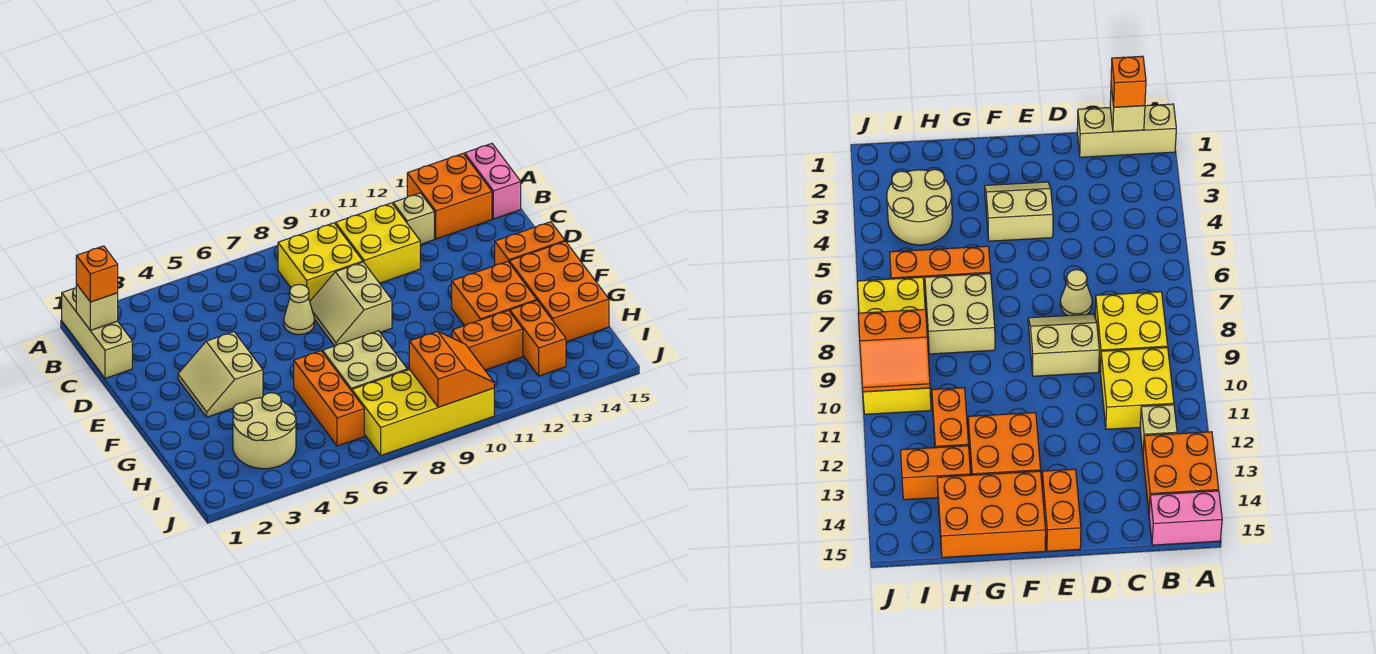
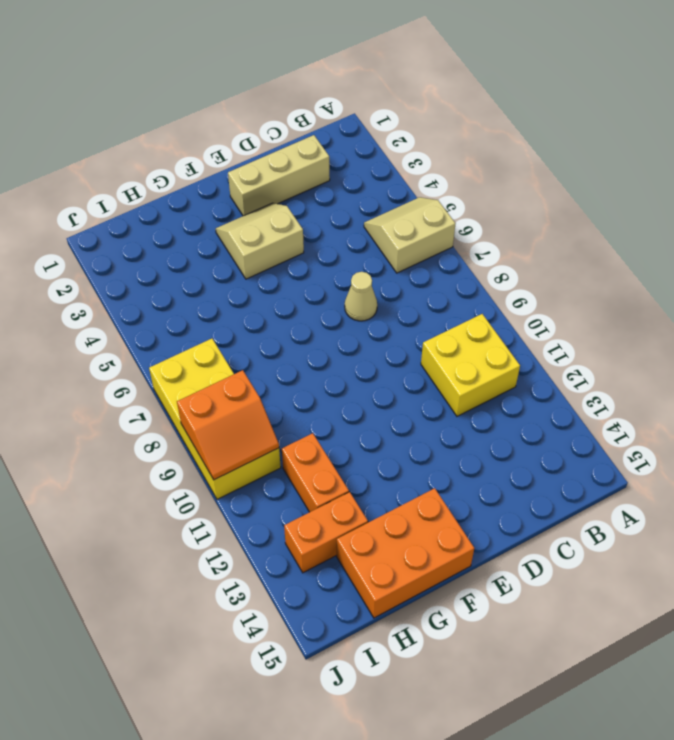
tan 2x2 slope [364,197,455,273] -> tan 2x2 slope moved to [310,262,392,346]
tan 1x3 brick [228,135,330,216] -> tan 1x3 brick moved to [62,288,132,378]
none -> orange 2x2 brick [407,154,492,239]
none -> pink 1x2 brick [465,144,521,219]
none -> yellow 2x2 brick [278,223,363,301]

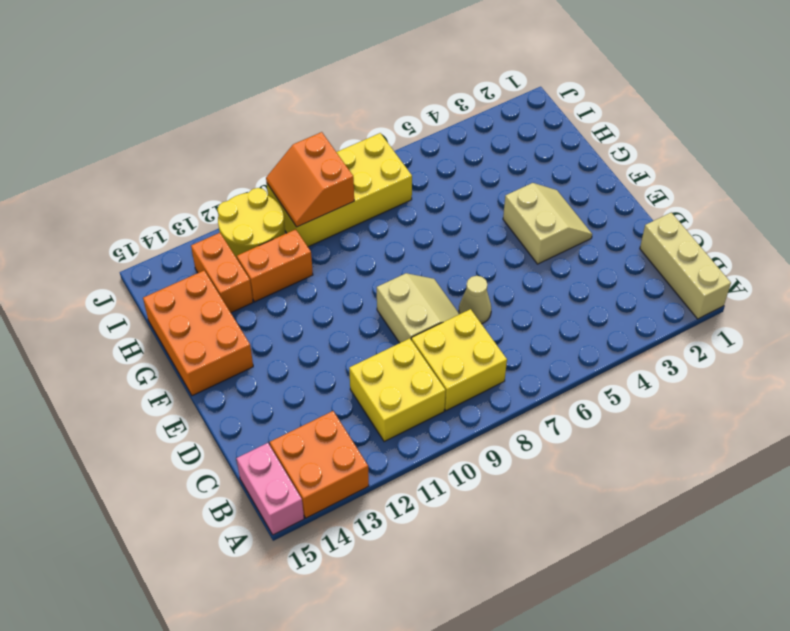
yellow 2x2 round brick [218,188,285,258] -> none
none -> tan 1x1 brick [393,193,434,244]
none -> orange 1x2 brick [495,222,565,265]
none -> orange 2x2 brick [452,261,537,326]

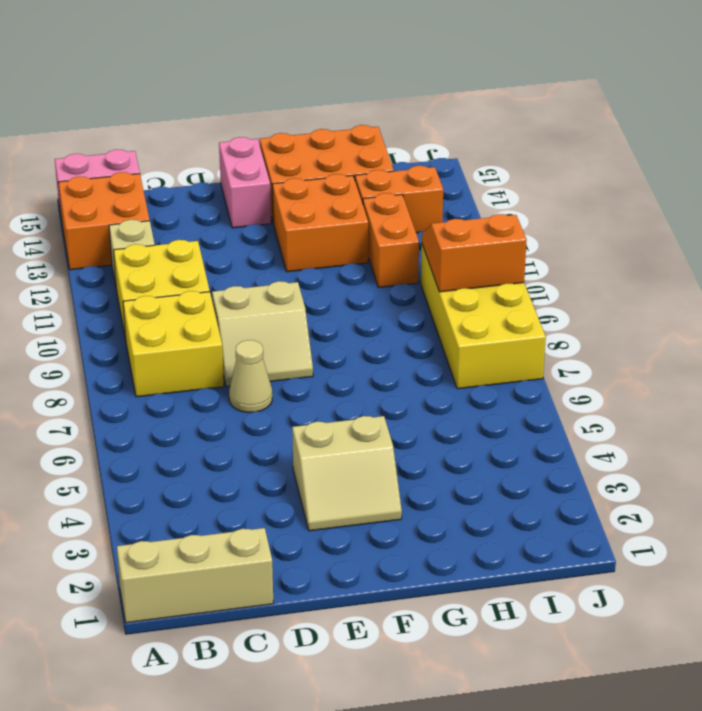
pink 1x2 brick [219,137,271,228] -> orange 1x2 brick [495,222,565,265]
none -> orange 1x3 brick [294,351,364,446]
none -> tan 2x2 brick [323,331,407,391]
none -> tan 2x2 round brick [233,393,296,469]

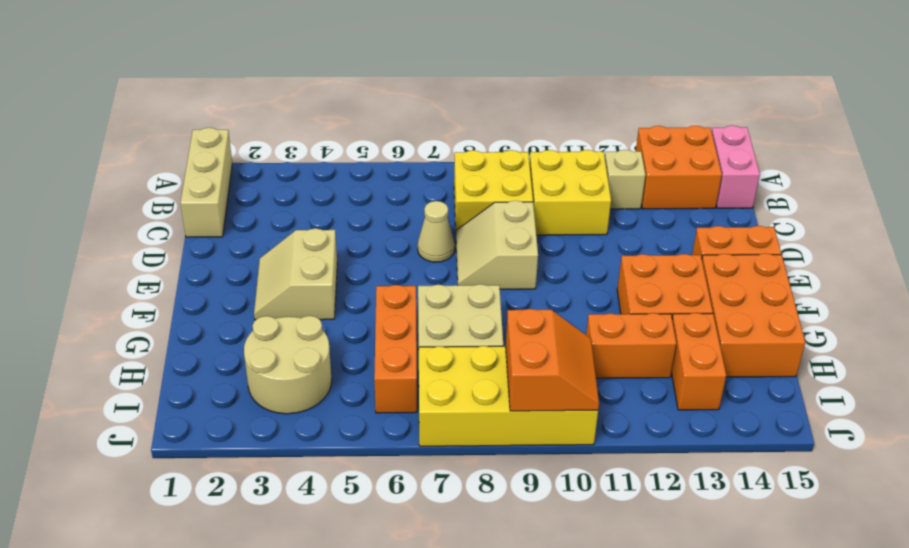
none -> tan 1x1 brick [76,284,118,330]
none -> orange 1x1 brick [76,246,118,302]

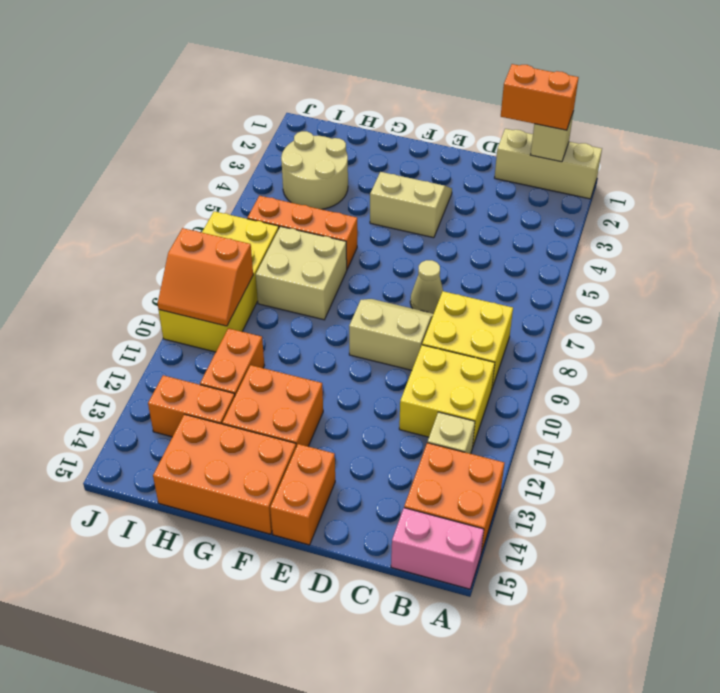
orange 1x2 brick [501,64,579,130] -> orange 1x1 brick [76,246,118,302]

